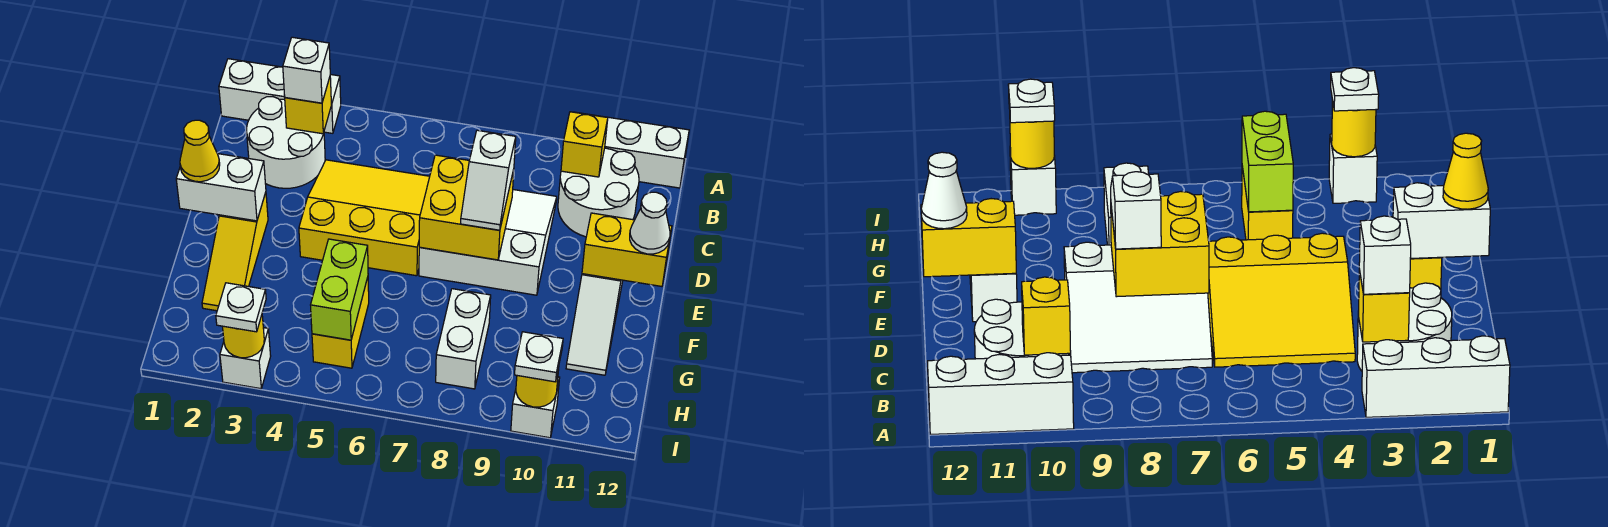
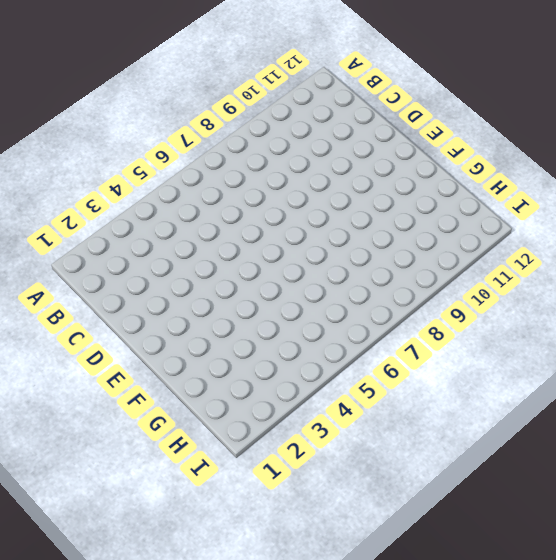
none -> white 1x3 brick [219,59,341,133]
none -> white 1x3 brick [575,112,689,188]
none -> white 2x2 round brick [247,97,325,188]

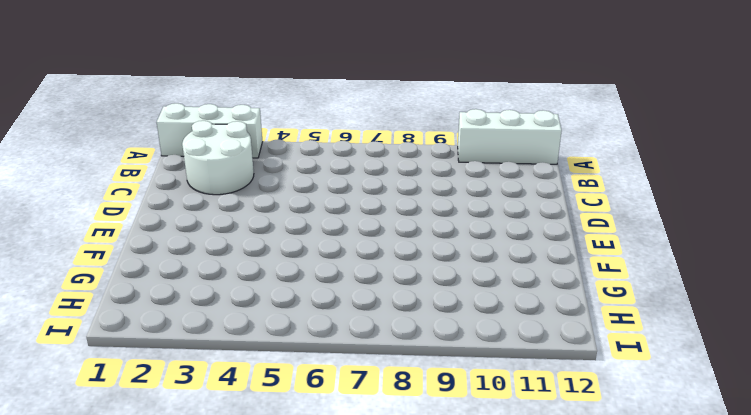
none -> white 2x2 round brick [558,148,639,237]
none -> yellow 3x3 slope [299,160,430,276]
none -> white 3x3 slope [419,190,557,295]

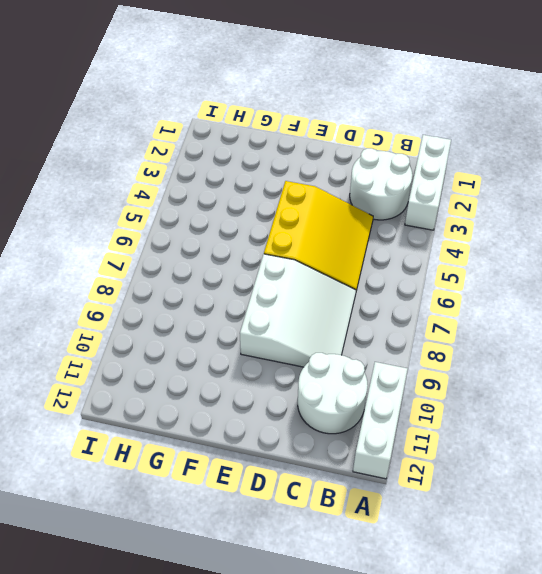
none -> yellow 1x3 slope [202,192,268,311]
none -> white 1x3 slope [566,274,623,375]
none -> yellow 1x2 brick [312,277,369,368]

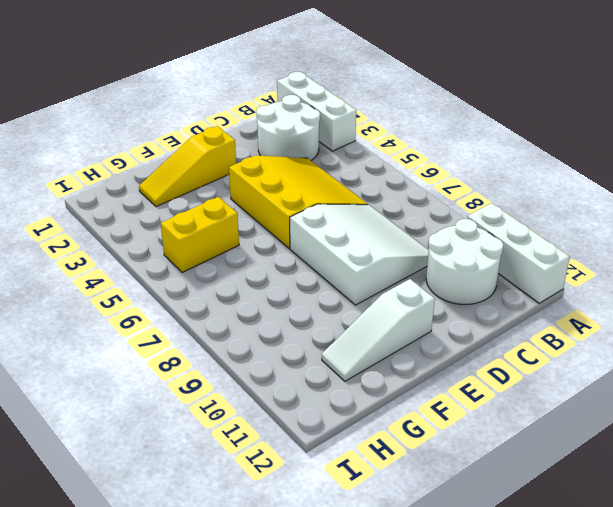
none -> white 1x2 brick [436,289,491,389]
none -> white 1x1 brick [220,328,271,389]
none -> white 1x1 brick [511,377,560,438]

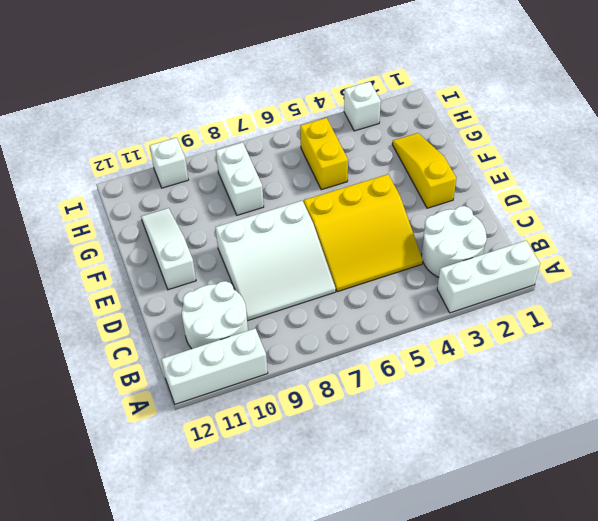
none -> yellow 1x1 brick [285,77,331,134]
none -> yellow 1x1 brick [561,112,608,177]
none -> yellow 2x2 brick [419,155,514,260]

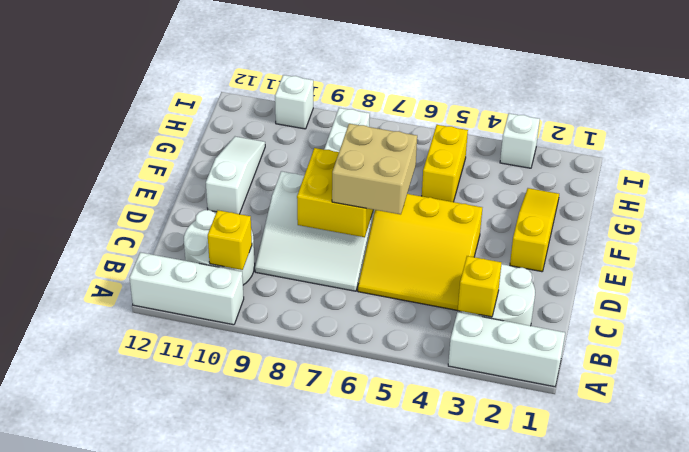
tan 2x2 brick [332,124,417,214] -> none
none -> white 1x2 brick [176,154,266,221]
none -> yellow 1x2 brick [582,213,672,286]
none -> lime 1x2 brick [311,239,368,340]

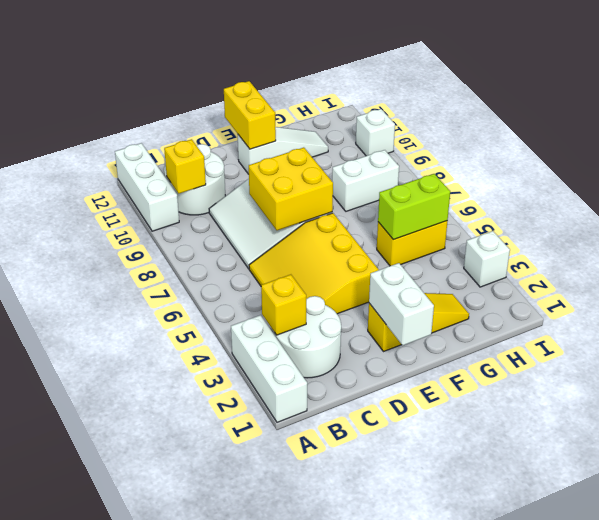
none -> yellow 1x1 round brick [222,315,264,358]
none -> yellow 1x1 round brick [516,368,559,407]
none -> white 1x1 brick [283,37,330,103]

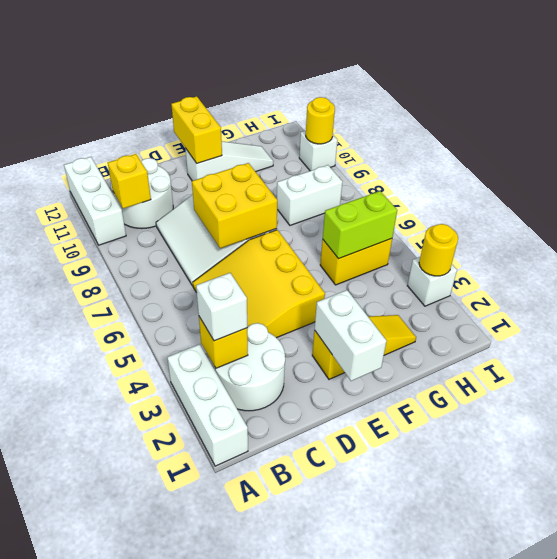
none -> white 1x2 slope [461,130,516,230]
none -> yellow 1x1 cone [180,120,220,182]
none -> white 1x1 cone [630,192,670,254]

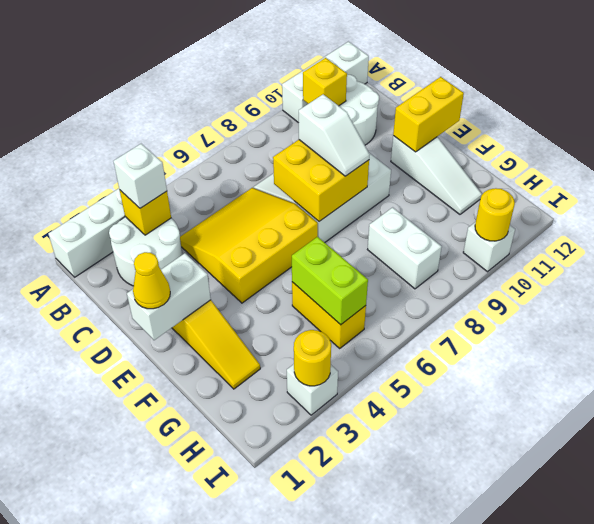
none -> white 1x1 cone [630,192,670,254]
none -> white 1x1 plate [216,283,266,332]
none -> white 1x1 plate [515,332,563,382]

